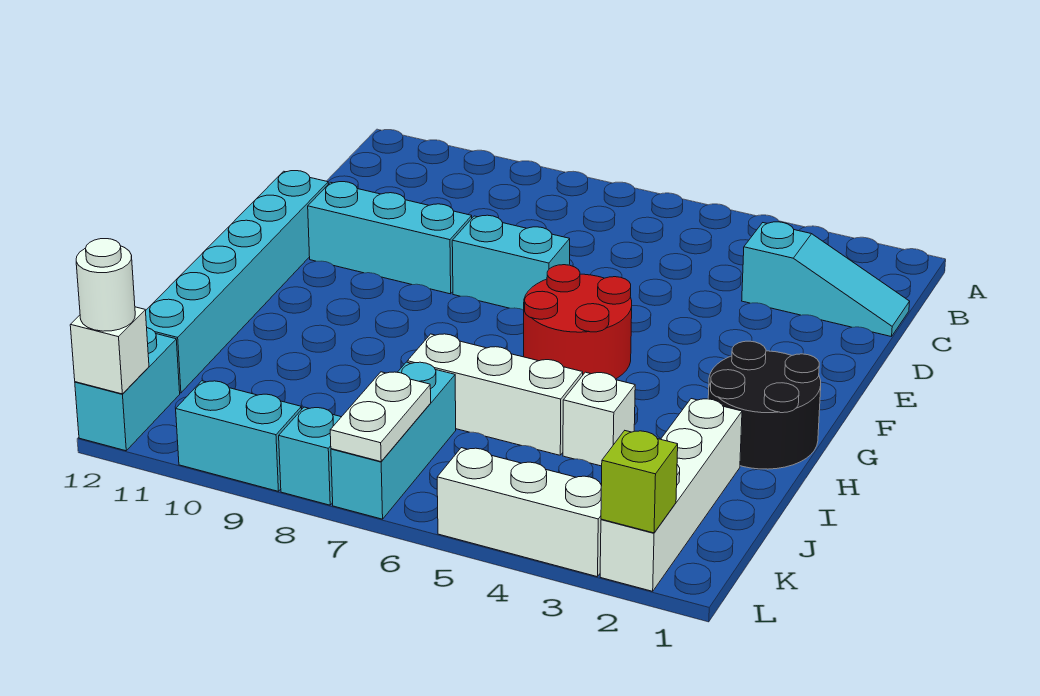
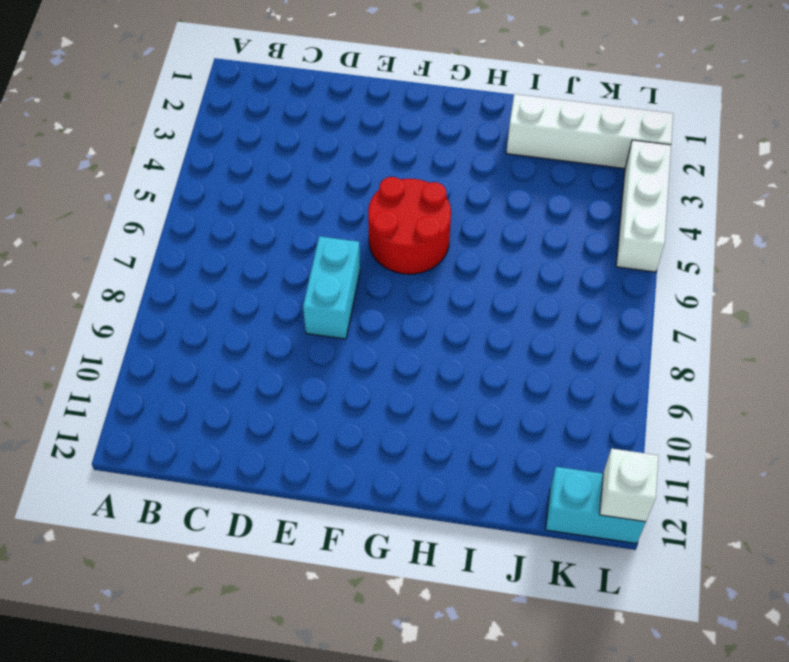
none -> cyan 1x3 slope [742,222,910,337]
none -> cyan 1x3 brick [308,182,472,294]
none -> cyan 1x6 brick [146,171,328,393]

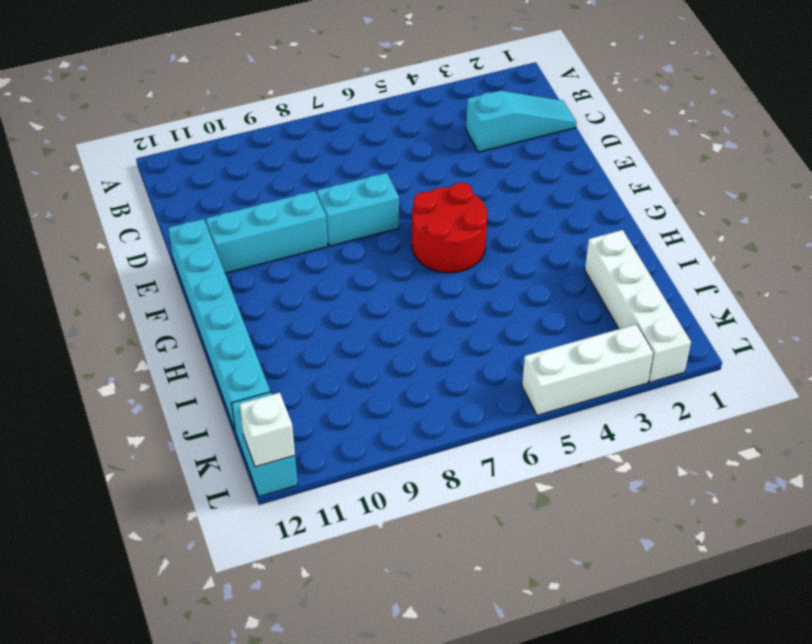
none -> black 2x2 round brick [708,341,821,469]
none -> white 1x1 brick [563,372,635,466]
none -> white 1x3 brick [407,334,583,455]

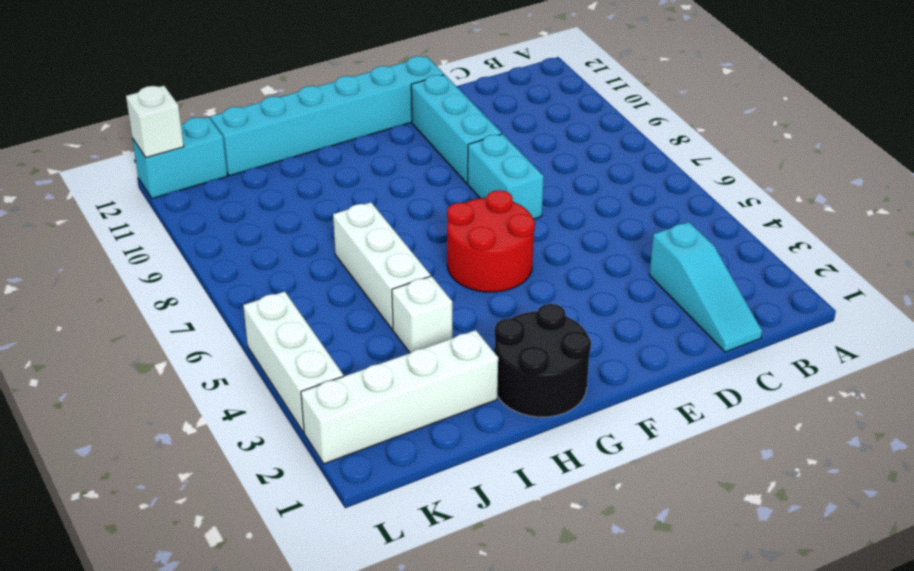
none -> cyan 1x3 brick [331,362,456,519]
none -> cyan 1x1 brick [279,407,341,505]
none -> cyan 1x2 brick [176,381,302,491]

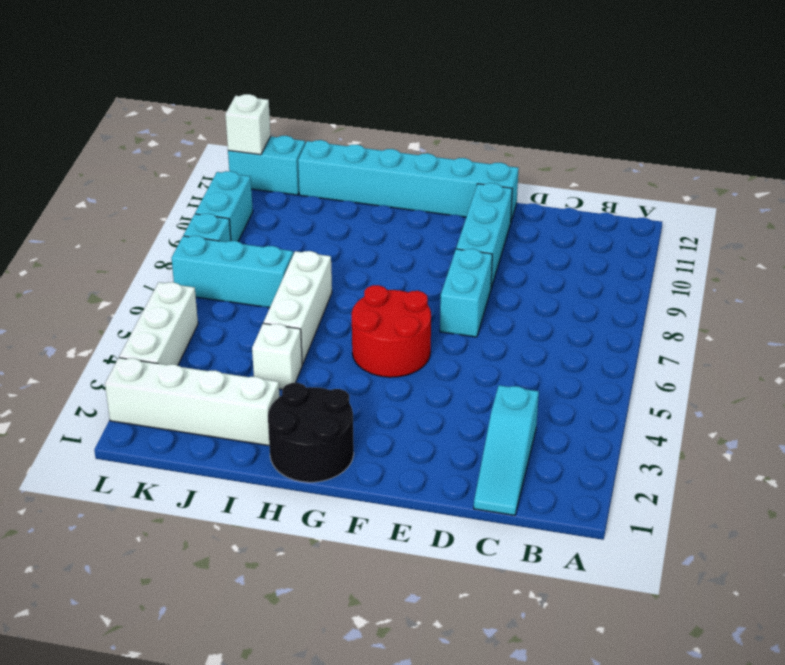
none -> white 1x2 plate [330,372,431,462]
none -> lime 1x1 brick [601,431,678,533]
none -> white 1x1 round brick [76,239,135,331]

